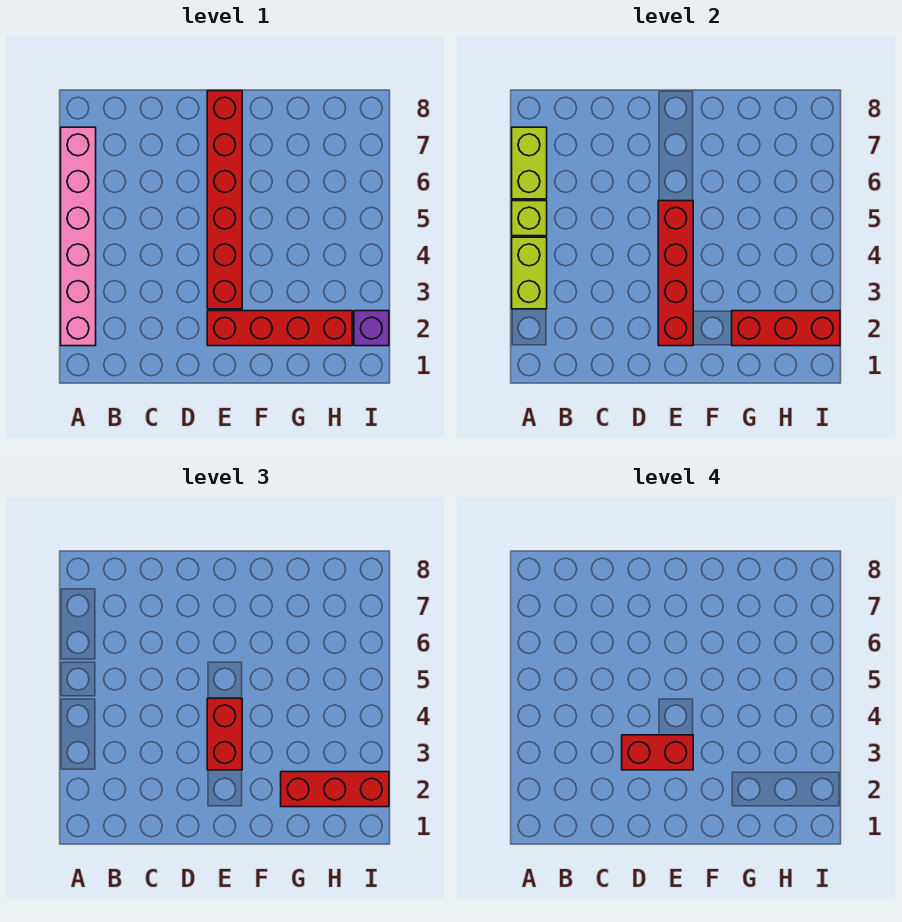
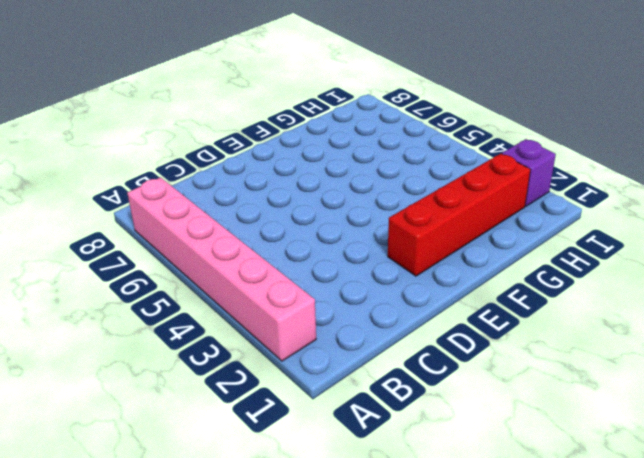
none -> red 1x6 brick [207,91,242,309]
none -> lime 1x2 brick [512,237,547,309]
none -> lime 1x1 brick [512,201,547,236]

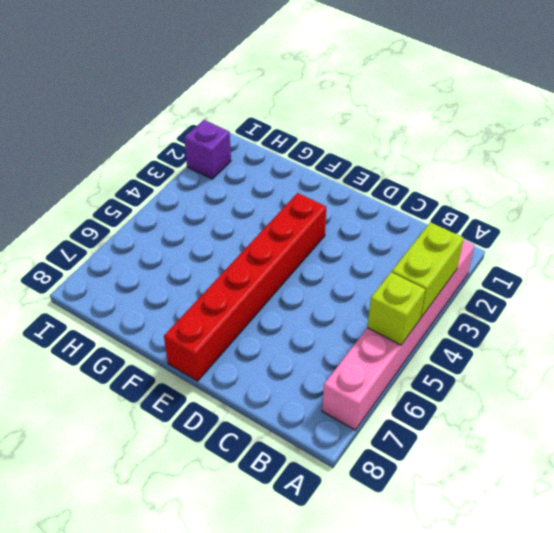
none -> red 1x4 brick [207,311,352,346]
none -> lime 1x2 brick [512,127,547,199]
none -> red 1x4 brick [658,201,693,346]

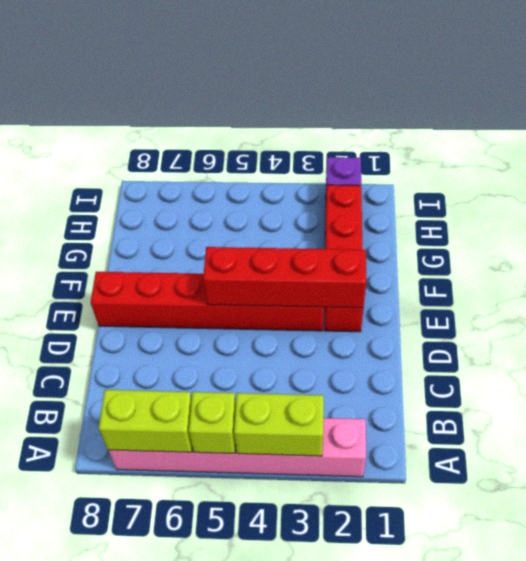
none -> red 1x3 brick [732,311,840,346]
none -> red 1x2 brick [207,698,242,770]
none -> red 1x3 brick [281,772,389,807]

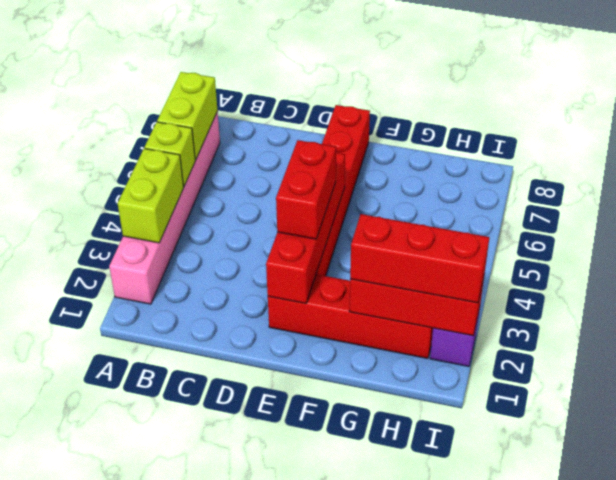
none -> red 1x2 brick [622,735,693,770]

